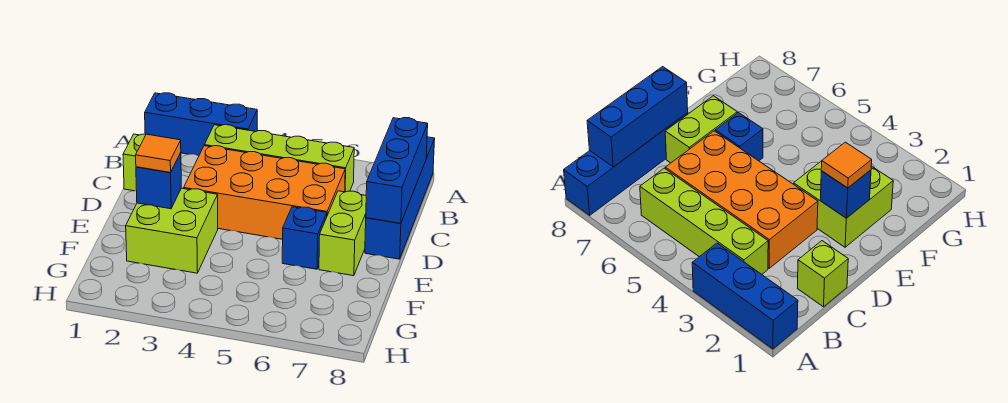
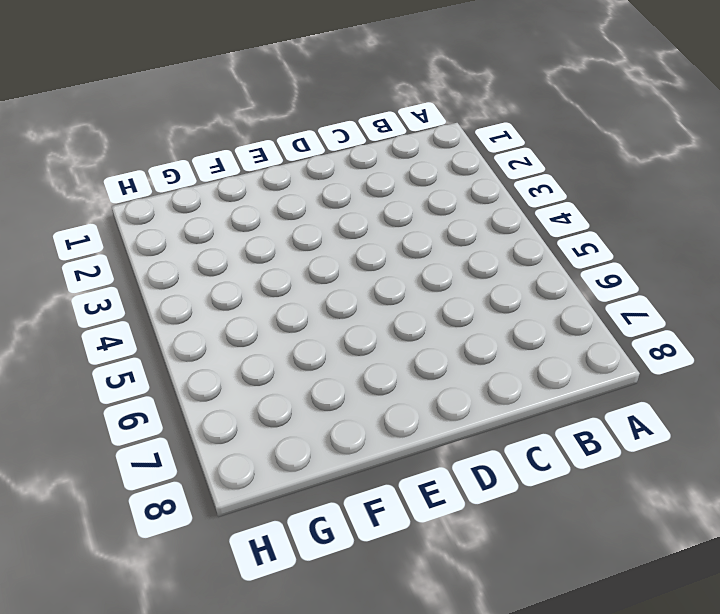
none -> blue 1x3 brick [145,93,257,156]
none -> blue 1x4 brick [365,137,435,259]

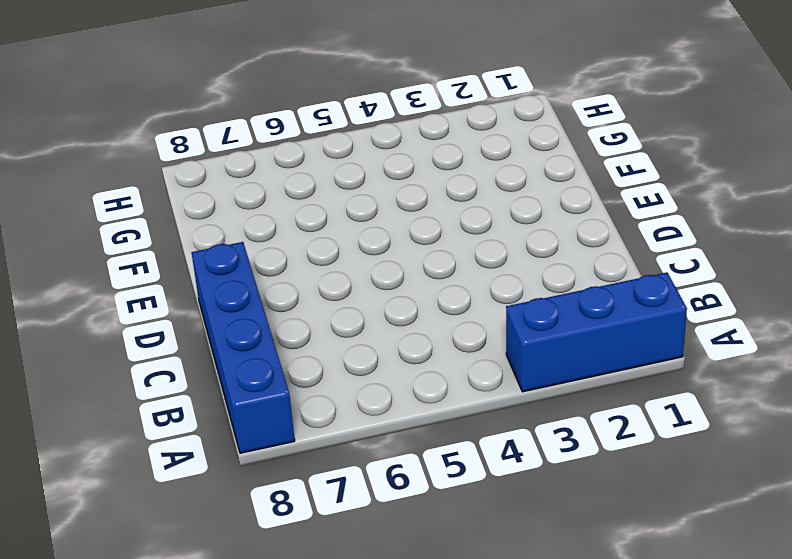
none -> lime 1x4 brick [204,125,354,192]
none -> lime 1x1 brick [123,134,149,191]

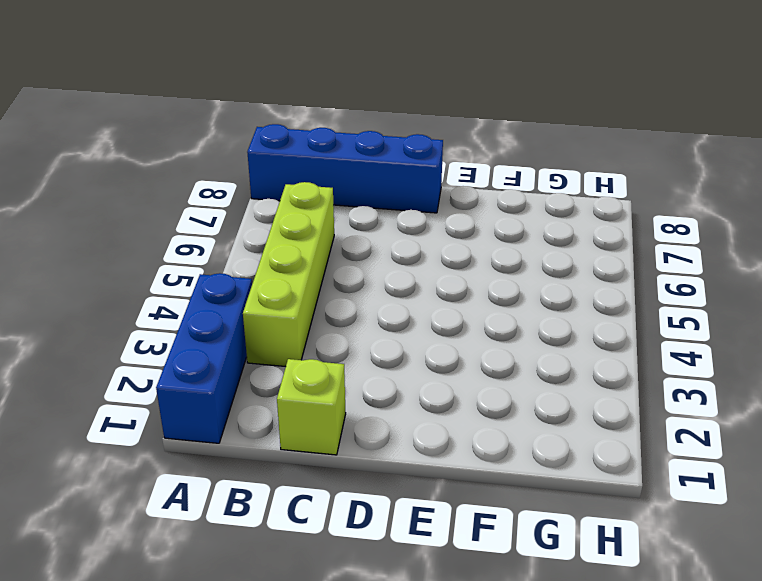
none -> orange 2x4 brick [184,146,345,239]
none -> lime 1x2 brick [319,191,366,276]

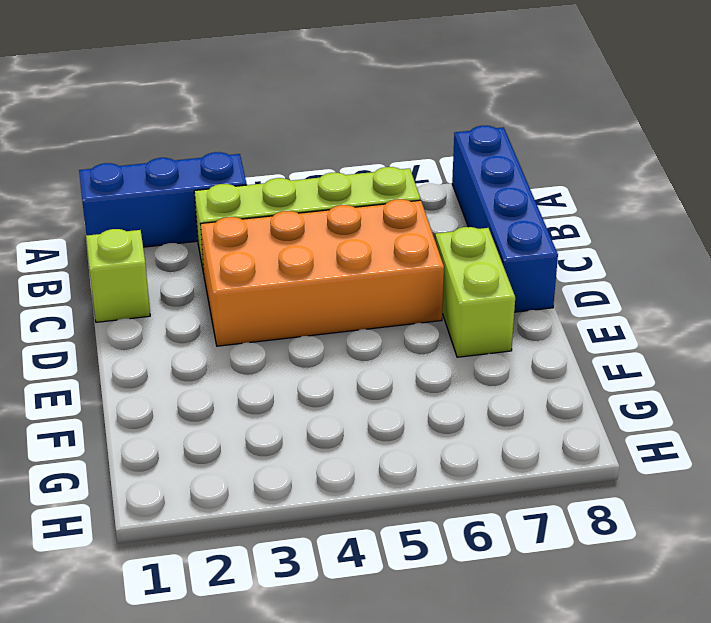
none -> lime 2x2 brick [126,188,218,273]
none -> blue 1x1 brick [282,207,327,269]

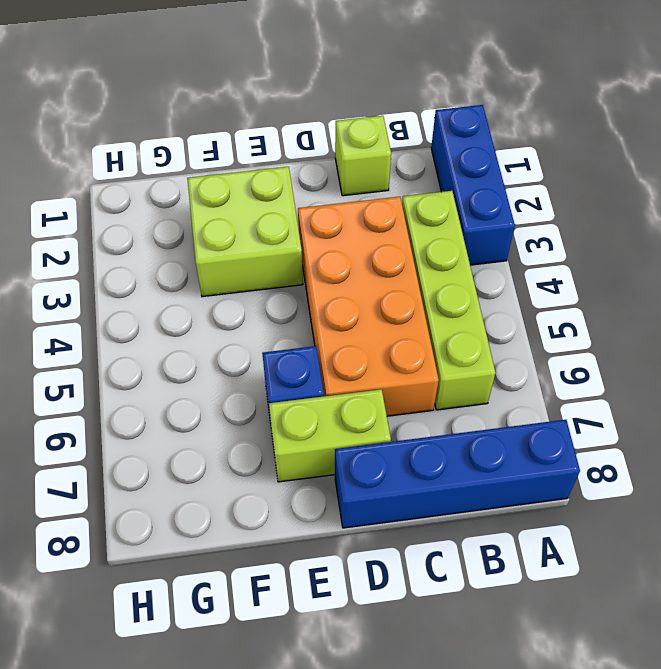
none -> blue 1x3 brick [366,118,428,223]
none -> blue 1x1 brick [136,153,181,209]

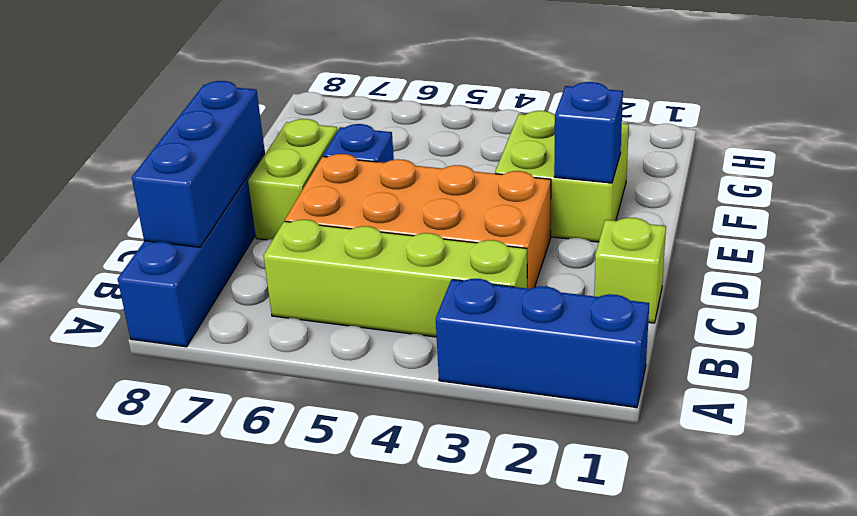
none -> orange 1x1 tile [136,134,181,172]

